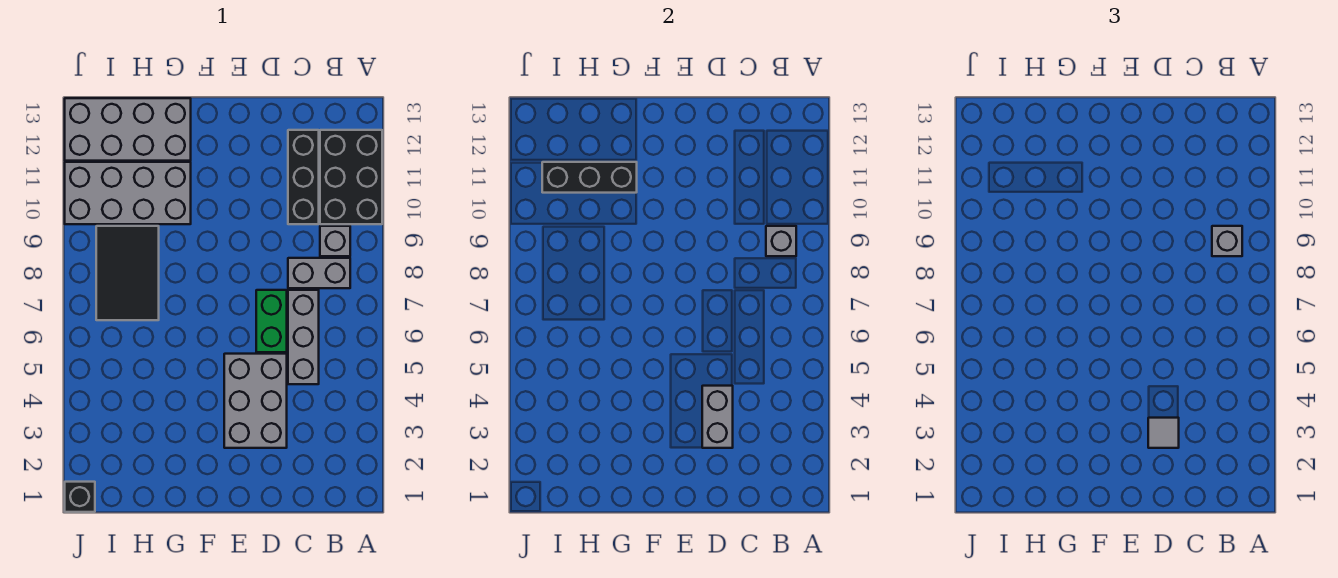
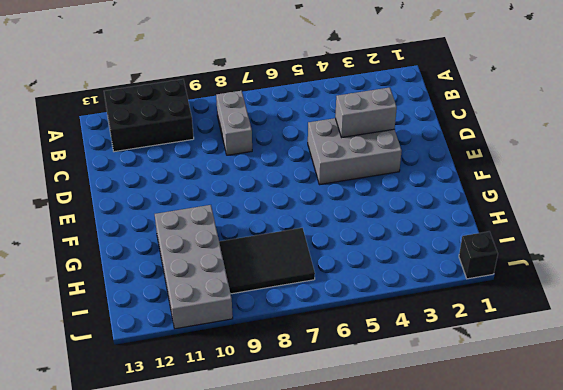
none -> grey 1x1 brick [320,226,350,256]
none -> grey 1x3 brick [288,290,319,384]
none -> black 1x3 brick [288,130,319,224]

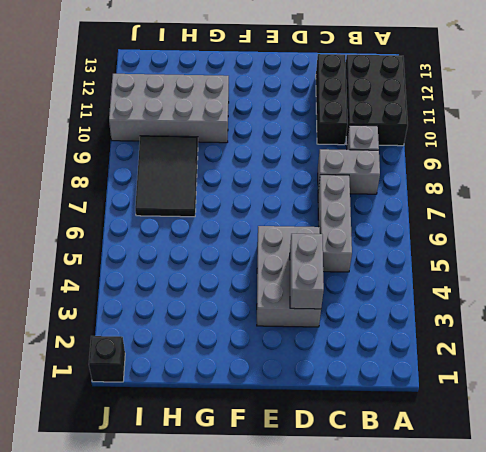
none -> green 1x2 brick [256,290,287,352]
none -> grey 2x4 brick [65,98,191,161]
none -> grey 1x1 brick [766,226,796,256]

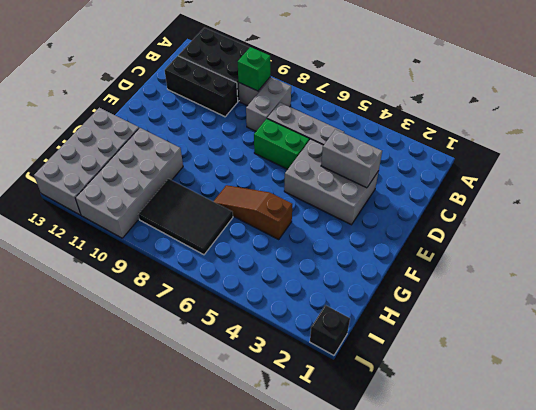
green 1x1 brick [238,47,270,91] -> grey 1x1 brick [766,226,796,256]
brown 1x3 slope [213,185,292,239] -> none
none -> black 1x3 brick [542,162,637,193]
none -> grey 1x1 brick [1212,226,1242,256]
none -> grey 1x1 tile [1148,418,1179,448]

